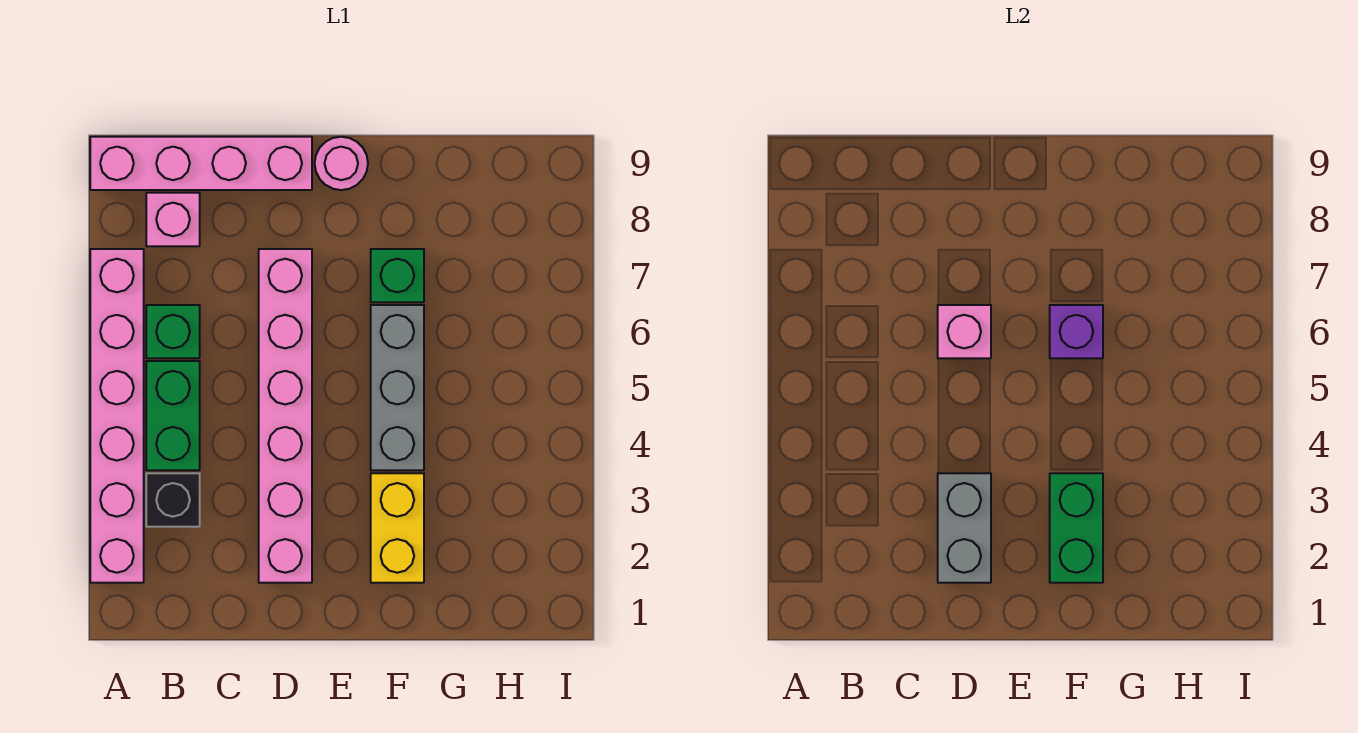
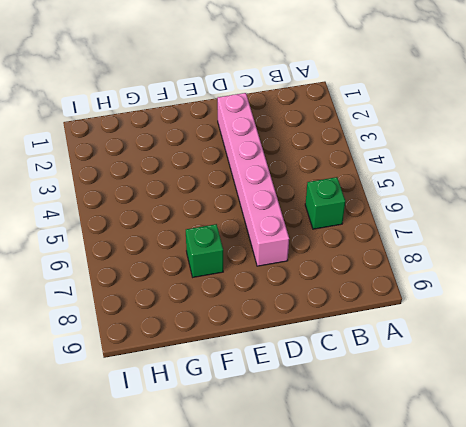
none -> pink 1x6 brick [90,249,144,583]
none -> pink 1x4 brick [90,137,312,190]
none -> black 1x1 brick [146,473,200,527]

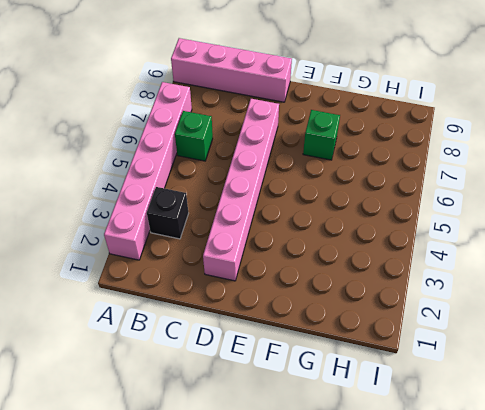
none -> green 1x2 brick [146,361,200,470]
none -> pink 1x1 brick [146,193,200,246]
none -> pink 1x1 round brick [315,137,368,190]

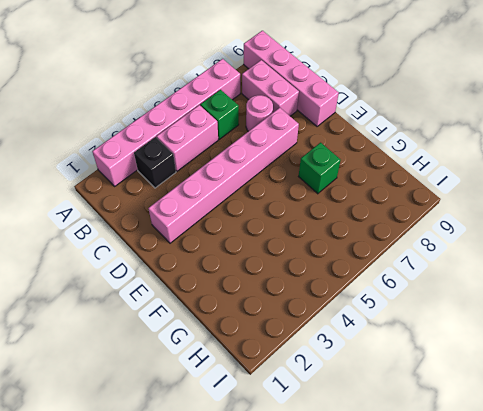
pink 1x2 brick [157,105,218,171] -> green 1x2 brick [146,361,200,470]
pink 1x2 brick [242,60,299,116] -> pink 1x1 brick [146,193,200,246]
pink 1x1 round brick [246,95,273,131] -> pink 1x1 round brick moved to [315,137,368,190]
none -> yellow 1x2 brick [371,473,424,583]
none -> grey 1x3 brick [371,305,424,470]
none -> grey 1x2 brick [938,473,991,583]

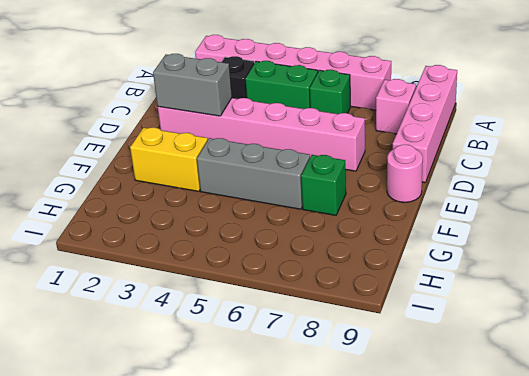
none -> pink 1x1 brick [938,305,991,358]
none -> green 1x2 brick [1050,473,1103,583]
none -> purple 1x1 brick [1050,305,1103,358]

